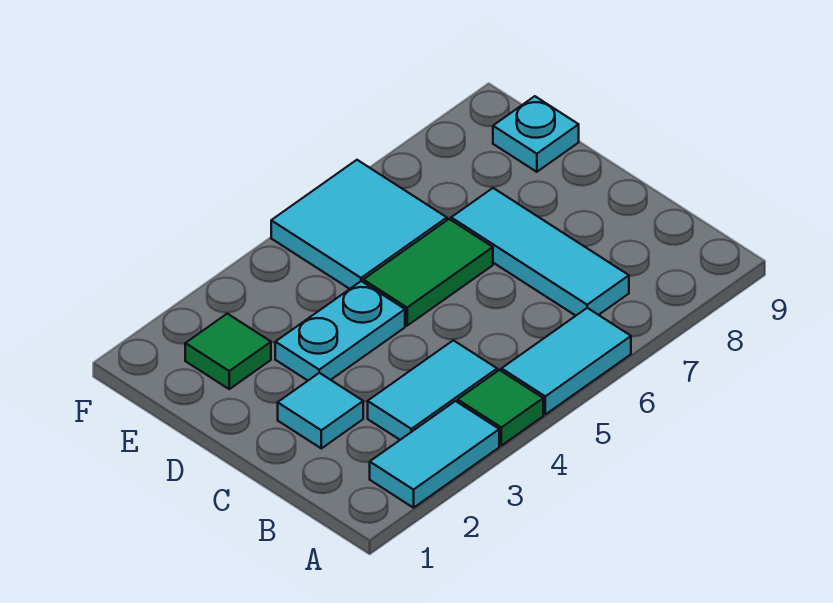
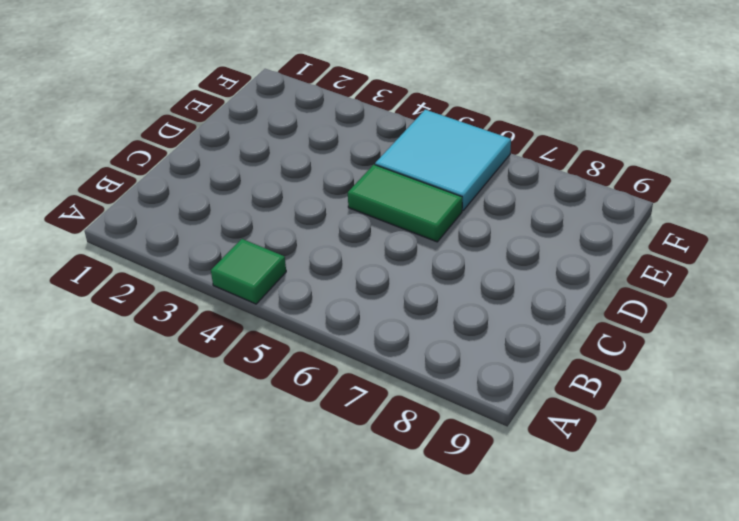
none -> cyan 1x2 tile [370,401,499,508]
none -> cyan 1x2 tile [502,308,631,414]

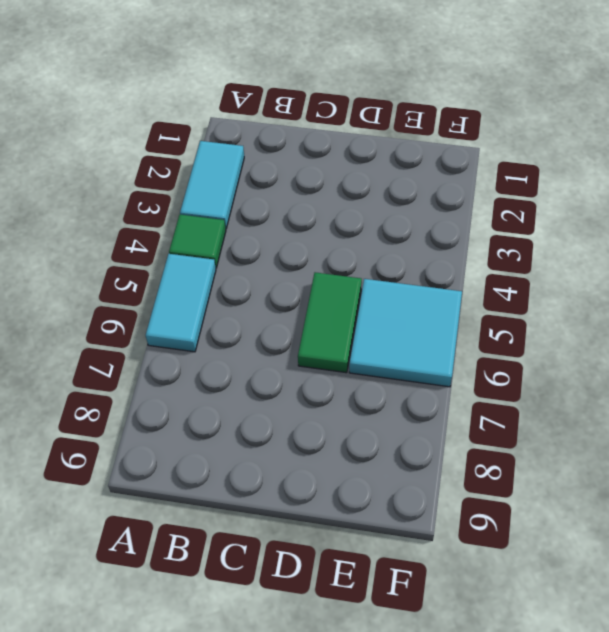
none -> cyan 1x2 tile [368,340,497,440]
none -> cyan 1x3 tile [451,188,629,316]

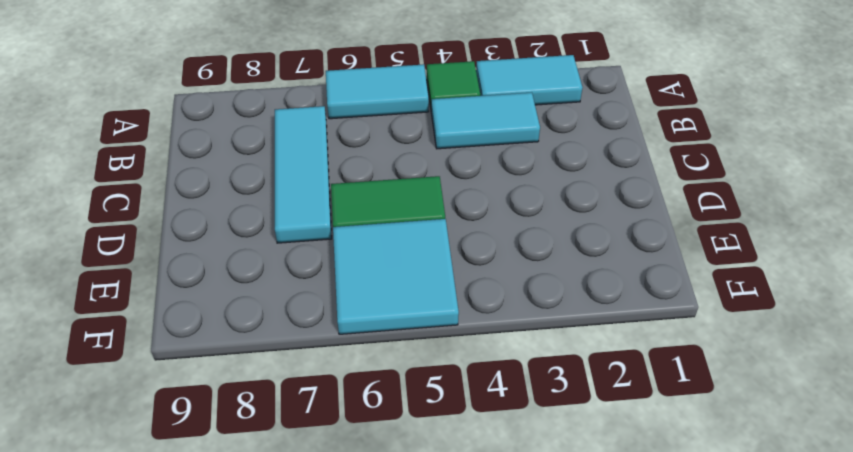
none -> cyan 1x1 tile [278,373,363,448]
none -> cyan 1x2 plate [275,281,405,380]

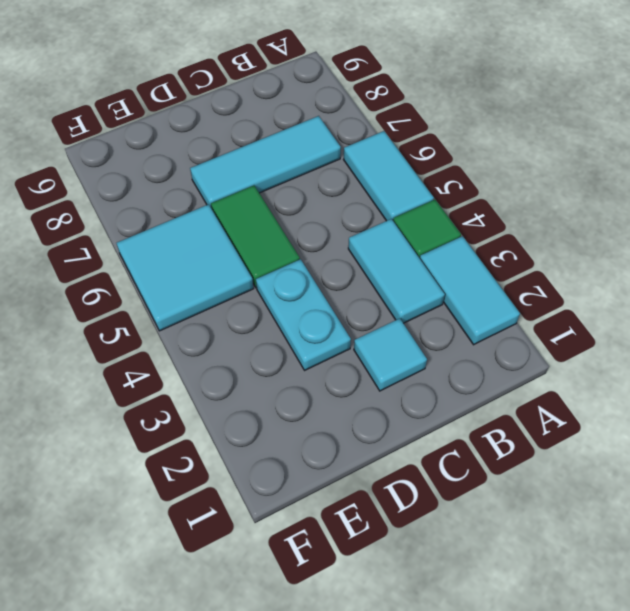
none -> green 1x1 tile [185,314,271,389]
none -> cyan 1x1 plate [493,96,579,172]

